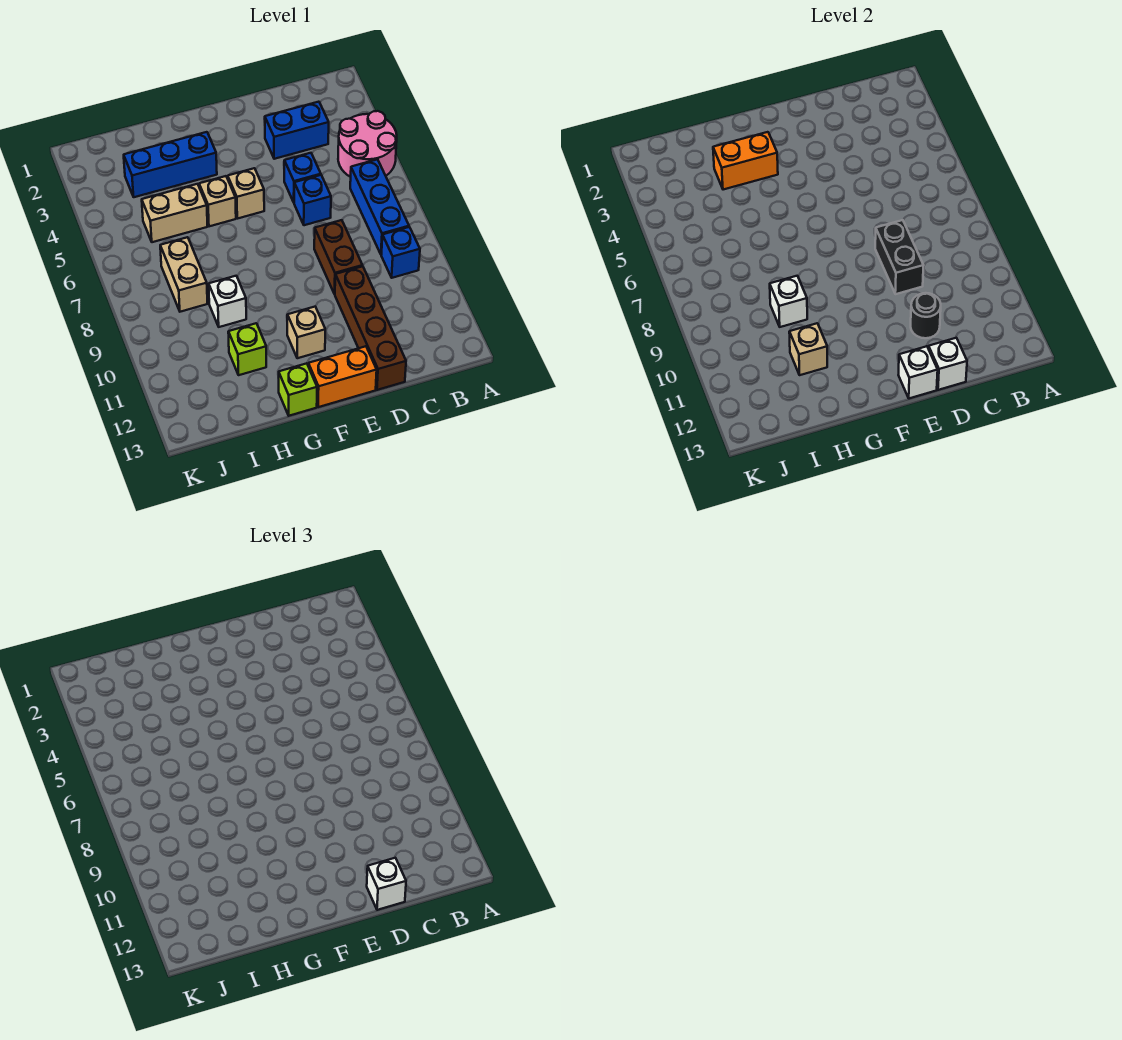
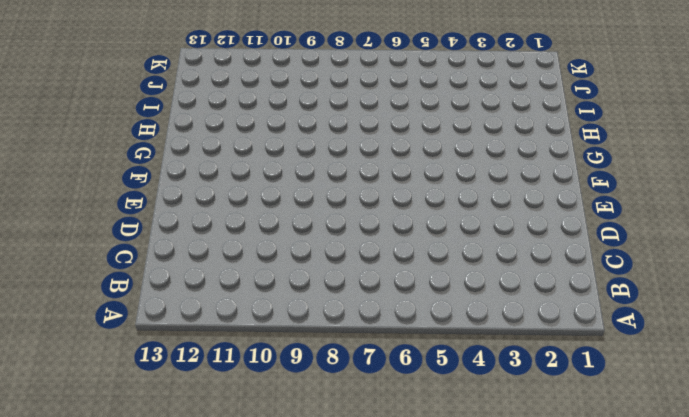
none -> pink 2x2 round brick [338,111,397,177]
none -> blue 1x3 brick [350,159,409,255]
none -> blue 1x1 brick [381,227,420,278]

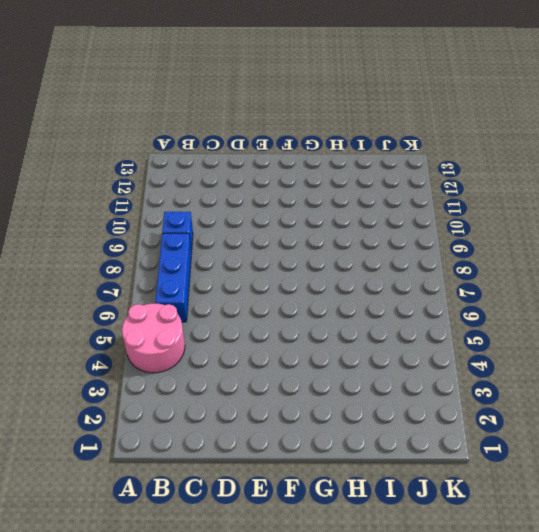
none -> blue 1x2 brick [265,102,329,159]
none -> blue 1x1 brick [284,153,321,202]
none -> blue 1x1 brick [294,175,331,225]

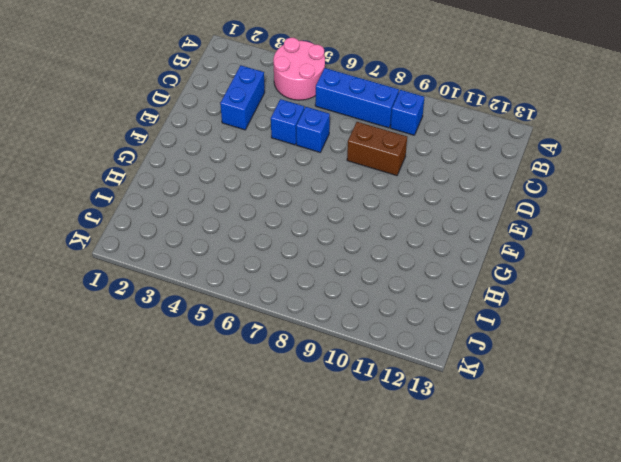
none -> brown 1x4 brick [335,266,406,390]
none -> orange 1x2 brick [308,346,377,407]
none -> tan 1x1 brick [228,168,264,219]

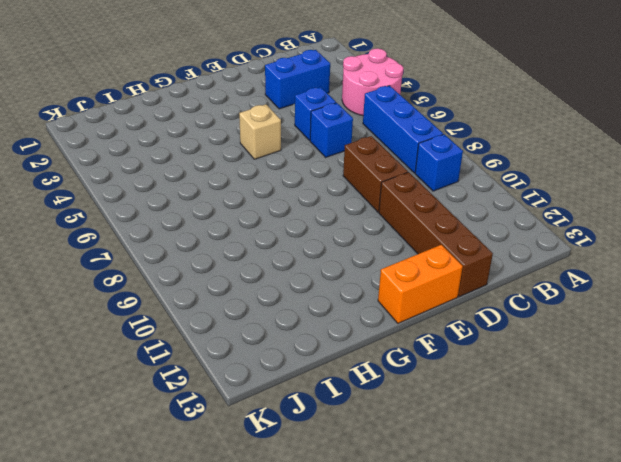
none -> tan 1x1 brick [287,307,325,358]
none -> blue 1x3 brick [124,132,217,197]
none -> tan 1x1 brick [199,176,236,226]

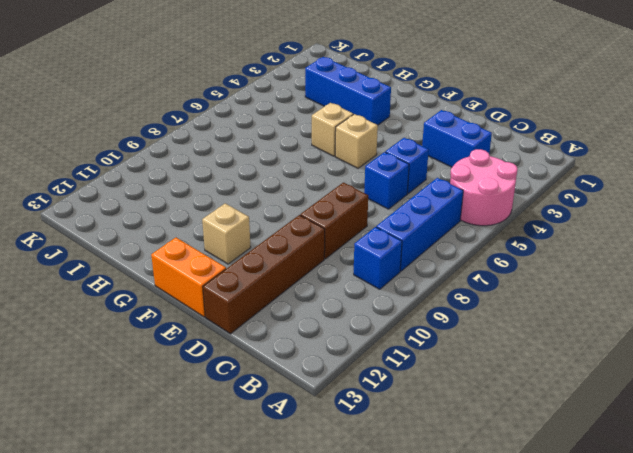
none -> lime 1x1 brick [279,363,317,416]
none -> tan 1x2 brick [142,184,208,242]
none -> white 1x1 brick [209,276,246,327]

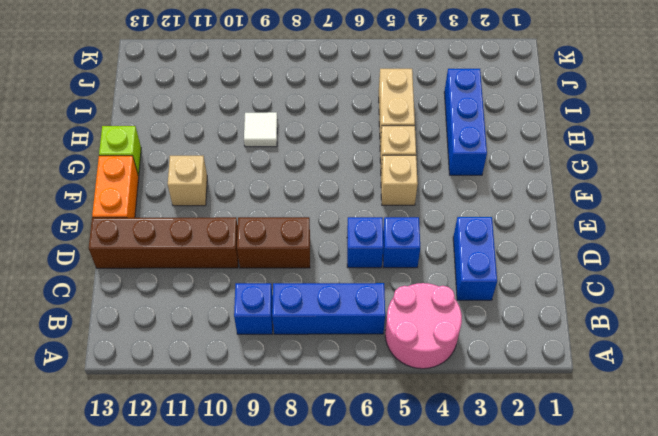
white 1x1 tile [244,112,277,147] -> white 1x1 brick [209,276,246,327]
none -> lime 1x1 brick [228,323,266,375]
none -> tan 1x2 brick [160,237,207,312]
none -> black 1x2 brick [875,220,924,294]

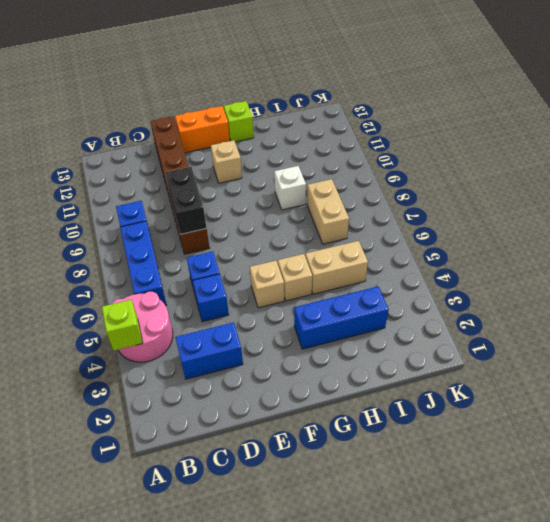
lime 1x1 brick [102,300,143,351] -> lime 1x1 brick moved to [228,323,266,375]
none -> black 1x1 round brick [911,293,941,338]
none -> white 1x1 brick [928,338,967,390]
none -> white 1x1 brick [899,346,938,398]

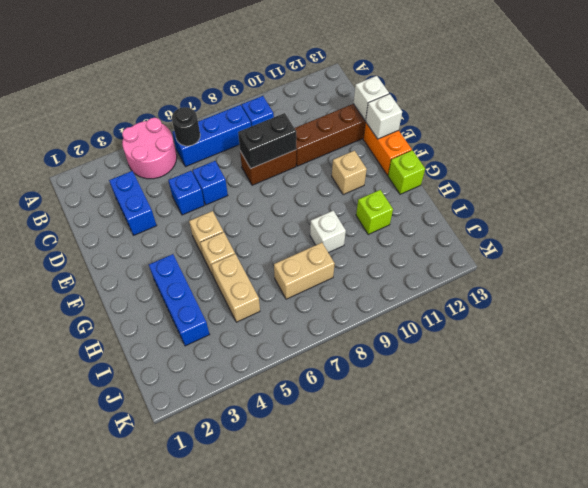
black 1x1 round brick [172,107,200,146] -> black 1x1 round brick moved to [911,293,941,338]
none -> orange 1x2 brick [713,132,778,190]
none -> white 1x1 brick [770,276,807,327]
none -> tan 1x1 brick [789,323,827,375]

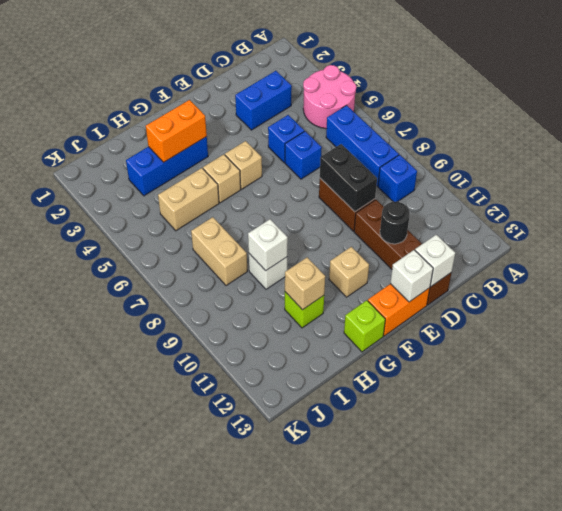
none -> white 1x1 brick [367,858,406,910]

